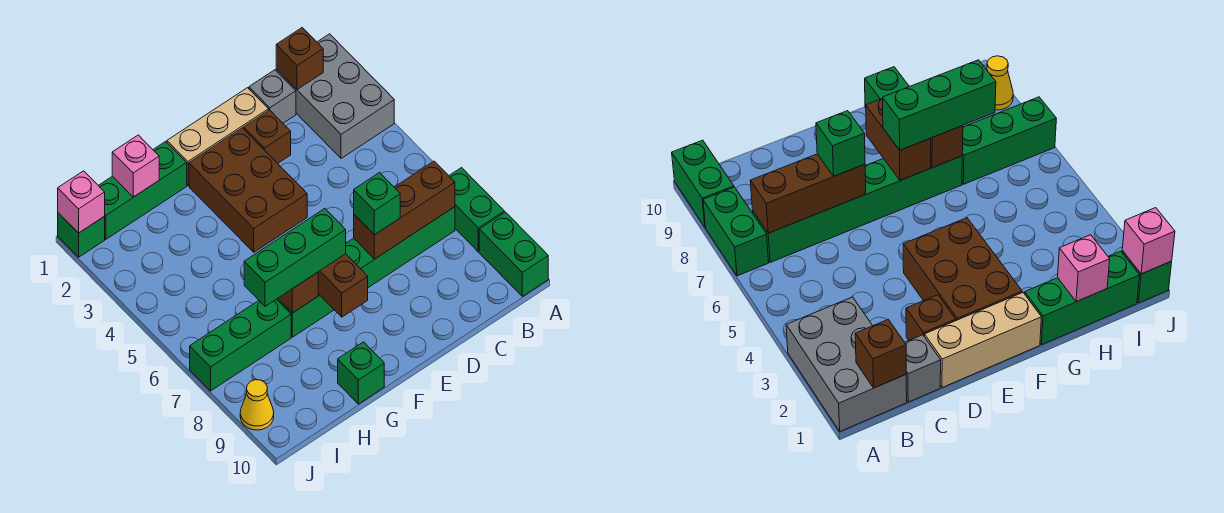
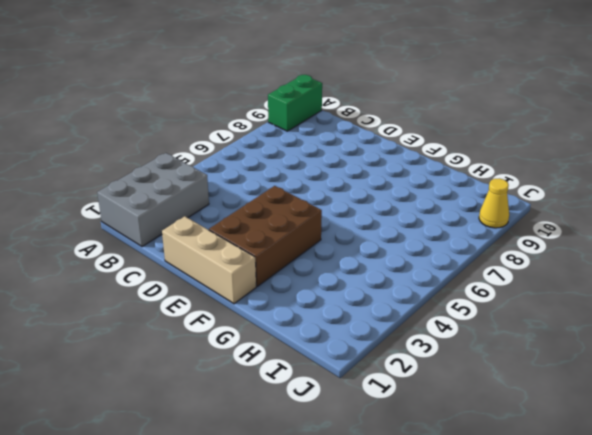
none -> green 1x2 brick [449,168,504,252]
none -> green 1x6 brick [277,207,455,337]
none -> grey 1x1 brick [249,70,296,123]

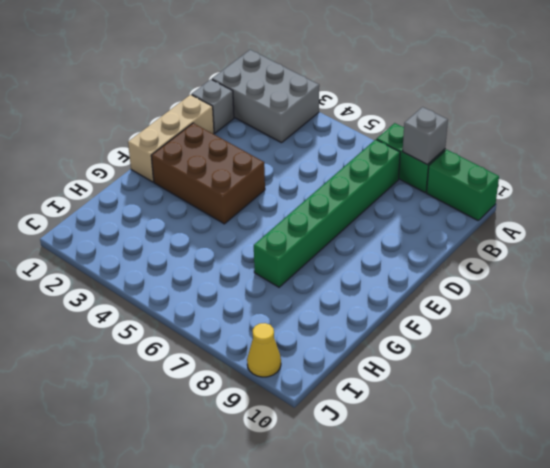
grey 1x1 brick [402,107,448,165] -> none
none -> brown 1x1 brick [244,110,291,163]
none -> green 1x3 brick [98,142,187,239]
none -> green 1x1 brick [338,342,384,404]

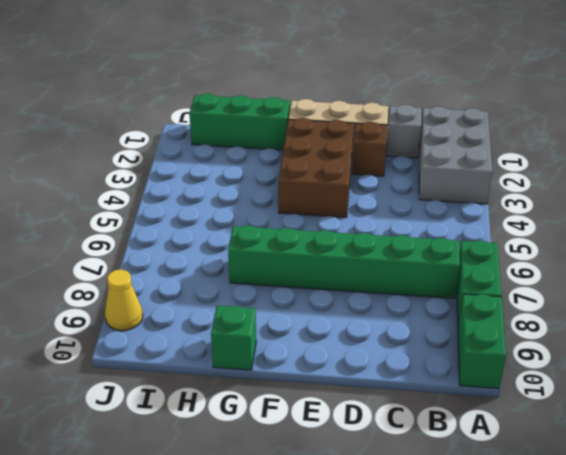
none -> green 1x3 brick [190,299,291,391]
none -> green 1x1 brick [58,213,105,257]
none -> brown 1x1 brick [276,28,323,90]

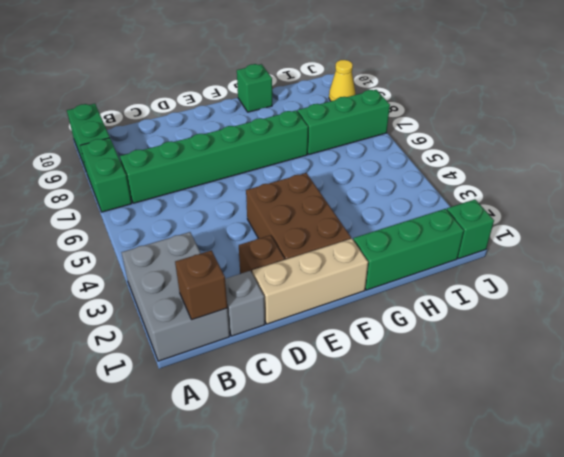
none -> brown 1x3 brick [354,161,455,259]
none -> brown 1x2 brick [318,254,368,317]
none -> brown 1x1 brick [278,272,318,313]

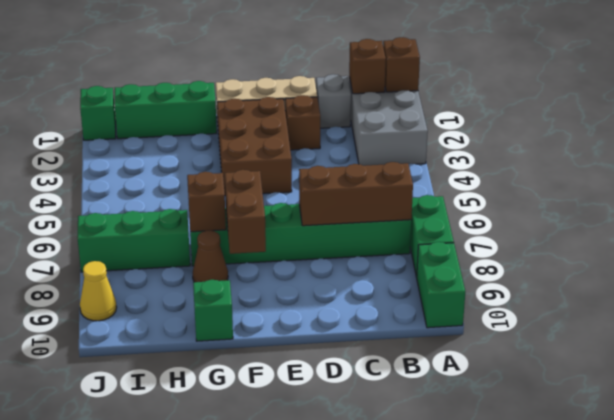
brown 1x1 brick [383,37,420,92] -> none
brown 1x1 cone [193,230,228,282] -> none
none -> pink 1x1 brick [112,135,159,197]
none -> pink 1x1 brick [58,171,105,233]
none -> green 1x1 brick [354,173,400,235]

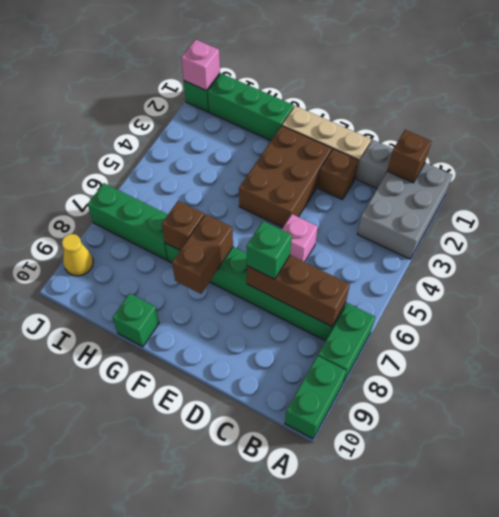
pink 1x1 brick [282,214,318,262] -> pink 1x1 brick moved to [112,135,159,197]
none -> green 1x3 brick [244,209,346,306]

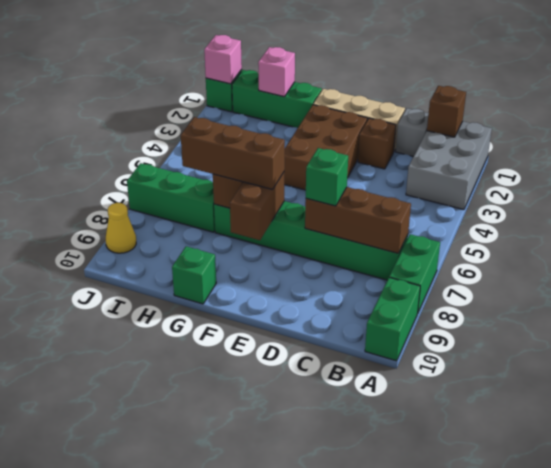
brown 1x3 brick [181,117,285,189] -> green 1x3 brick [244,209,346,306]

